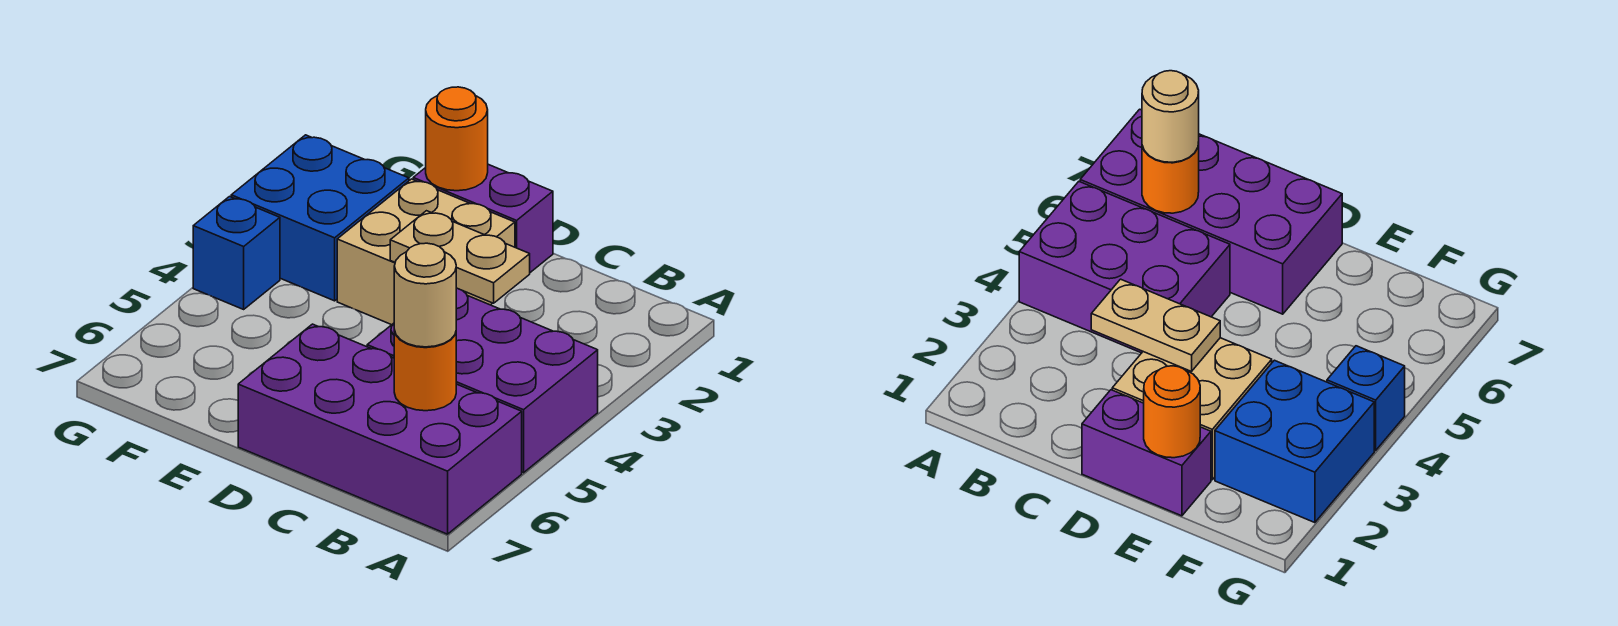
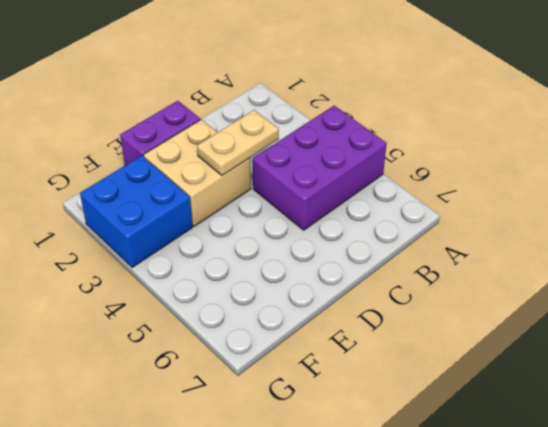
none -> purple 2x4 brick [238,324,522,534]
none -> blue 1x1 brick [193,197,280,309]

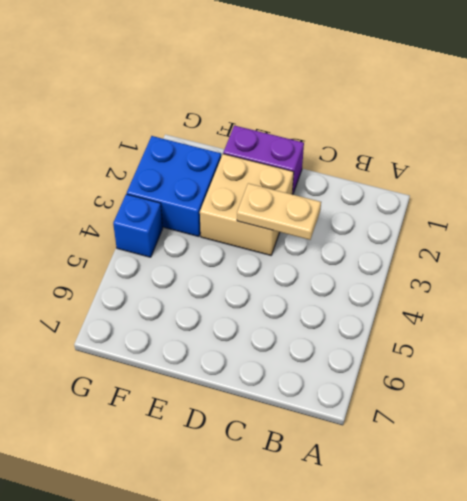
none -> purple 2x3 brick [367,288,598,473]
none -> purple 2x4 brick [238,324,522,534]

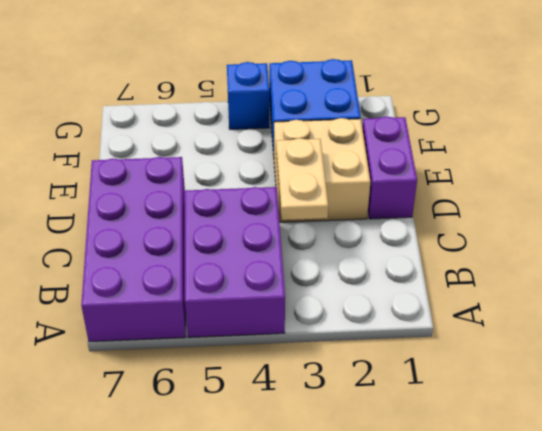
none -> orange 1x1 round brick [394,330,456,411]
none -> orange 1x1 round brick [426,87,488,191]

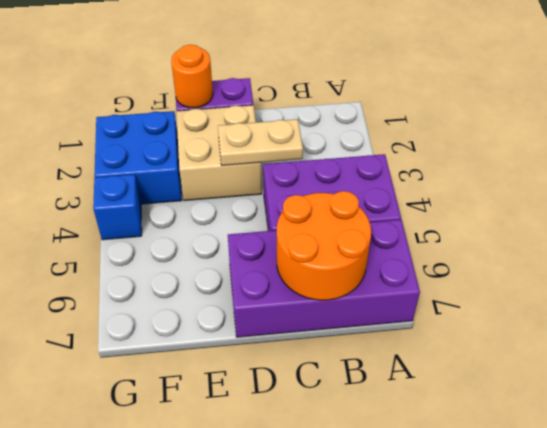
orange 2x2 round brick [277,191,371,300] -> orange 1x1 round brick [394,330,456,411]
none -> tan 1x1 round brick [394,243,456,347]

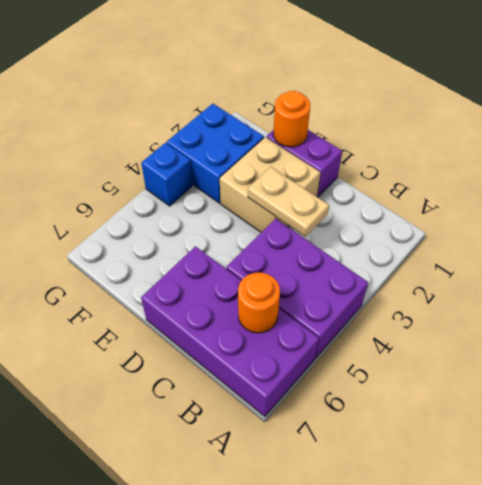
none -> tan 1x1 round brick [394,243,456,347]

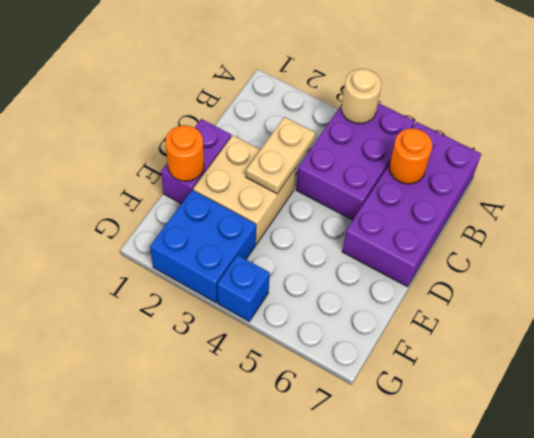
tan 1x1 round brick [342,69,381,124] -> tan 1x1 round brick moved to [394,243,456,347]

